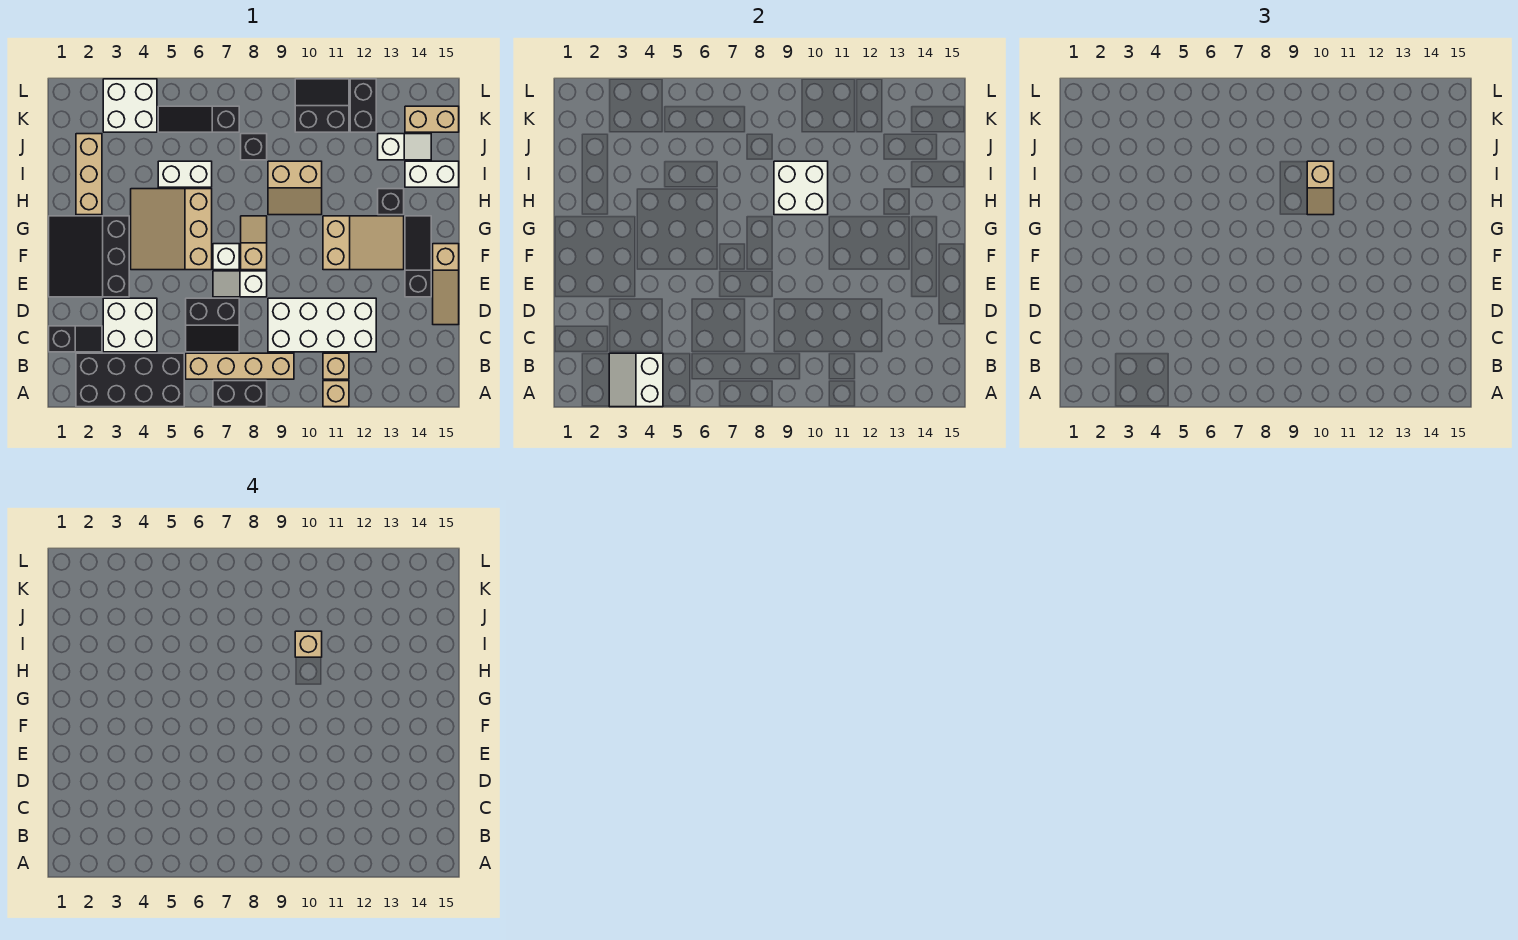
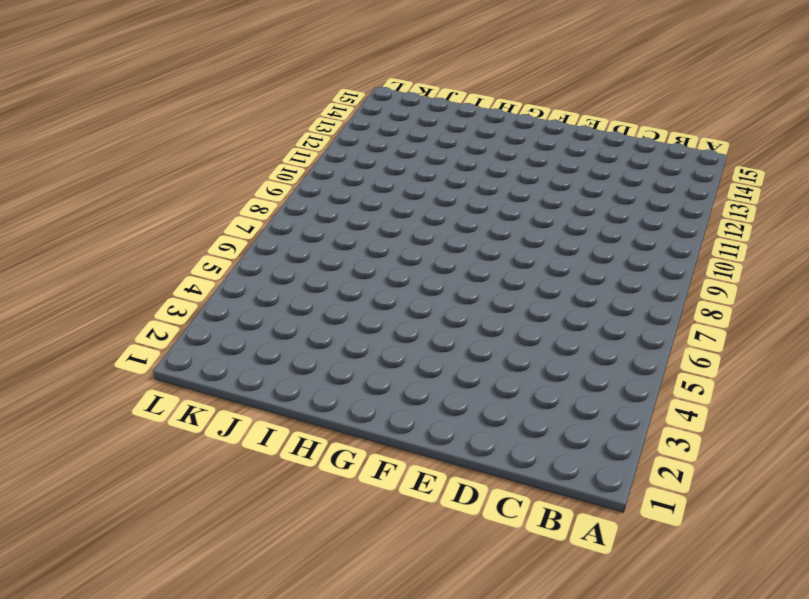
none -> black 2x4 brick [76,353,184,407]
none -> black 1x2 brick [213,381,267,407]
none -> tan 1x1 brick [323,381,349,407]
none -> tan 1x4 brick [186,353,294,379]

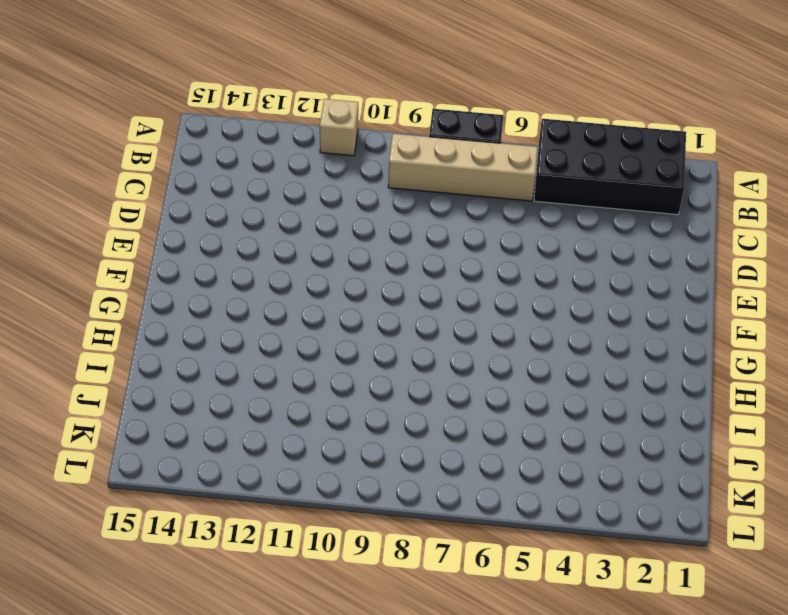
none -> tan 1x1 brick [323,353,349,379]
none -> black 1x2 slope [49,326,102,352]
none -> white 2x2 brick [103,298,157,352]
none -> black 2x2 slope [186,298,239,352]

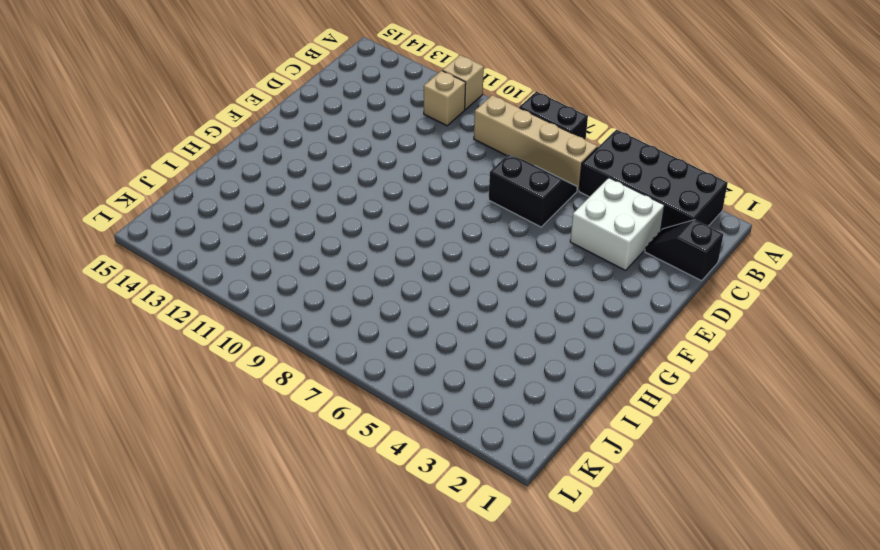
none -> white 2x4 brick [268,298,376,352]
none -> tan 1x3 slope [433,244,459,325]
none -> black 3x3 slope [49,216,129,297]
none -> white 1x2 slope [213,271,267,297]

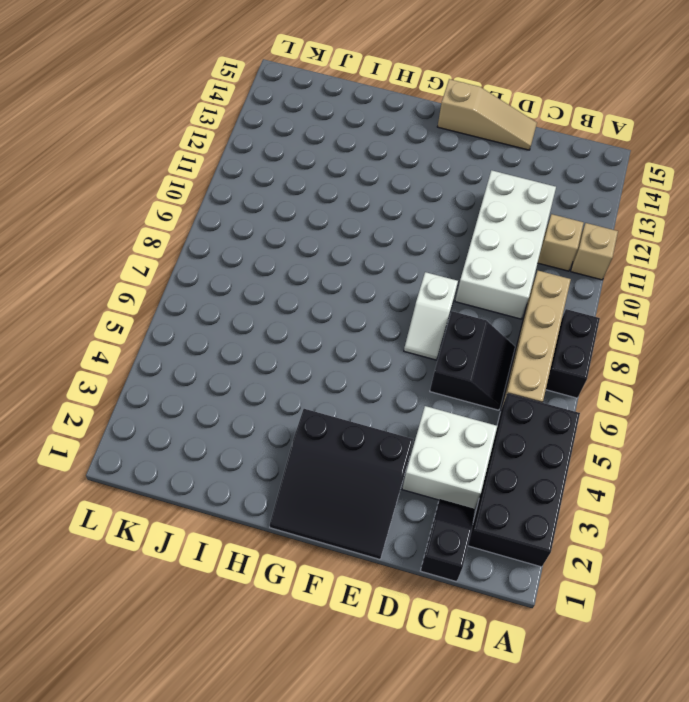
none -> black 1x3 slope [405,216,431,297]
none -> tan 3x3 slope [131,189,212,270]
none -> white 1x1 brick [213,244,239,270]
none -> tan 1x2 slope [241,216,267,270]

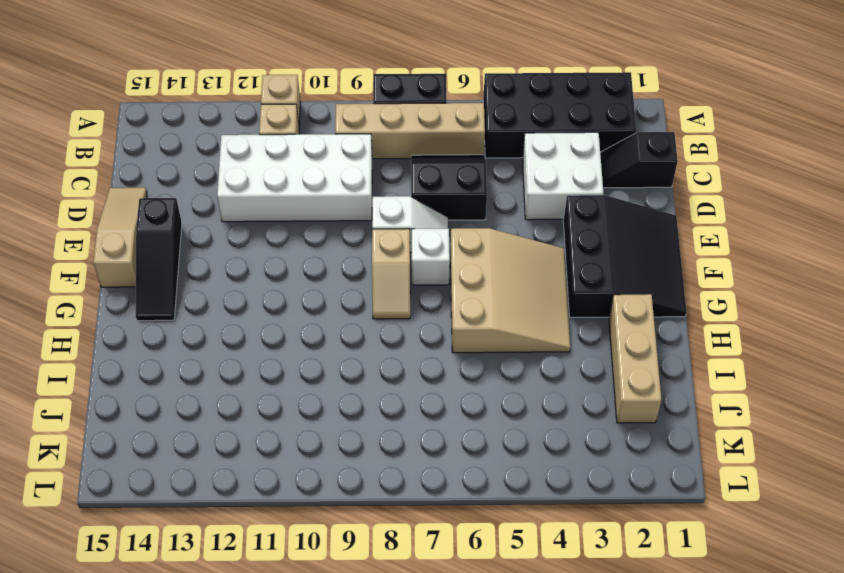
none -> tan 2x3 slope [323,216,404,270]
none -> tan 2x2 slope [268,161,322,215]
none -> black 1x1 brick [378,189,404,215]
none -> white 1x2 brick [158,161,212,187]

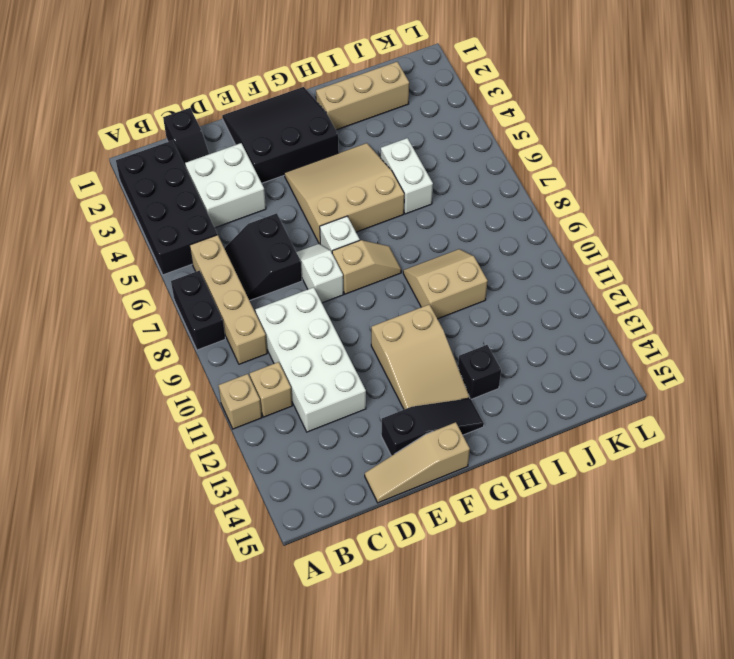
tan 2x2 slope [403,249,488,319] -> tan 2x2 slope turned to [268,161,322,215]
none -> white 1x2 brick [405,161,459,187]
none -> black 1x1 brick [241,134,267,160]
none -> white 1x2 slope [378,134,431,160]
none -> white 2x2 brick [103,79,157,132]

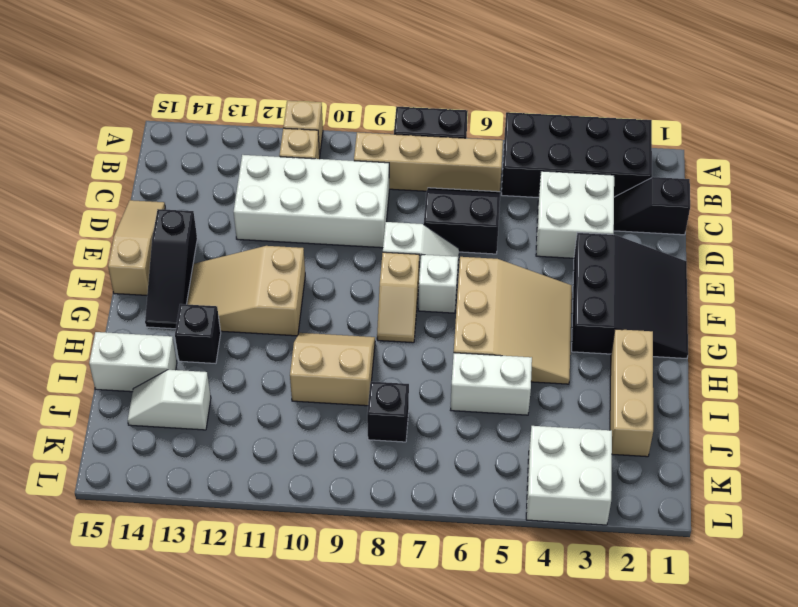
none -> black 1x3 slope [158,106,239,132]
none -> black 2x2 slope [295,79,349,132]
none -> black 1x2 brick [350,79,376,132]
none -> tan 1x2 brick [405,106,459,132]

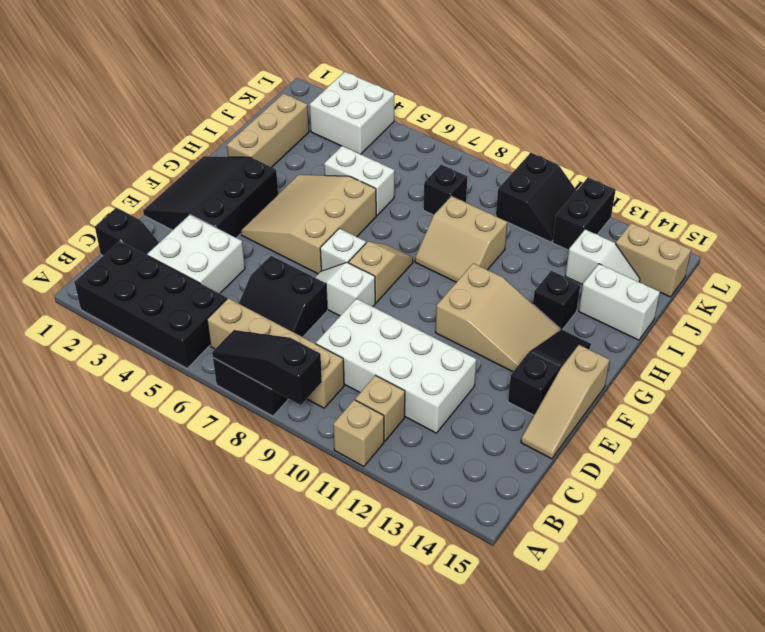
black 1x3 slope [212,330,322,405] -> black 1x3 slope moved to [158,106,239,132]
black 2x2 slope [496,153,577,242] -> black 2x2 slope turned to [295,79,349,132]
none -> white 2x2 slope [609,353,663,407]
none -> white 2x2 brick [774,161,828,215]
none -> tan 1x2 slope [1307,161,1334,215]
none -> tan 1x1 brick [295,631,322,657]

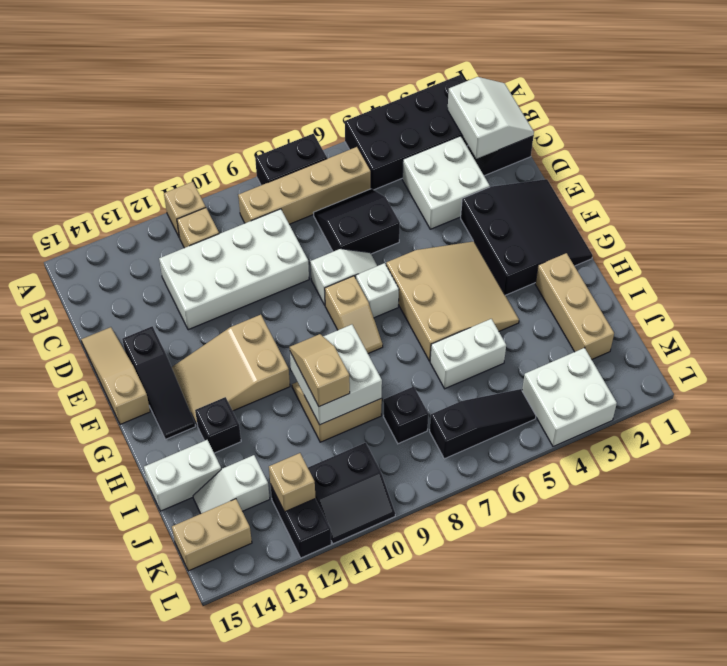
white 2x2 slope [447,77,534,159] -> white 2x2 slope moved to [609,353,663,407]
tan 1x1 brick [269,453,316,512] -> tan 1x1 brick moved to [295,631,322,657]

